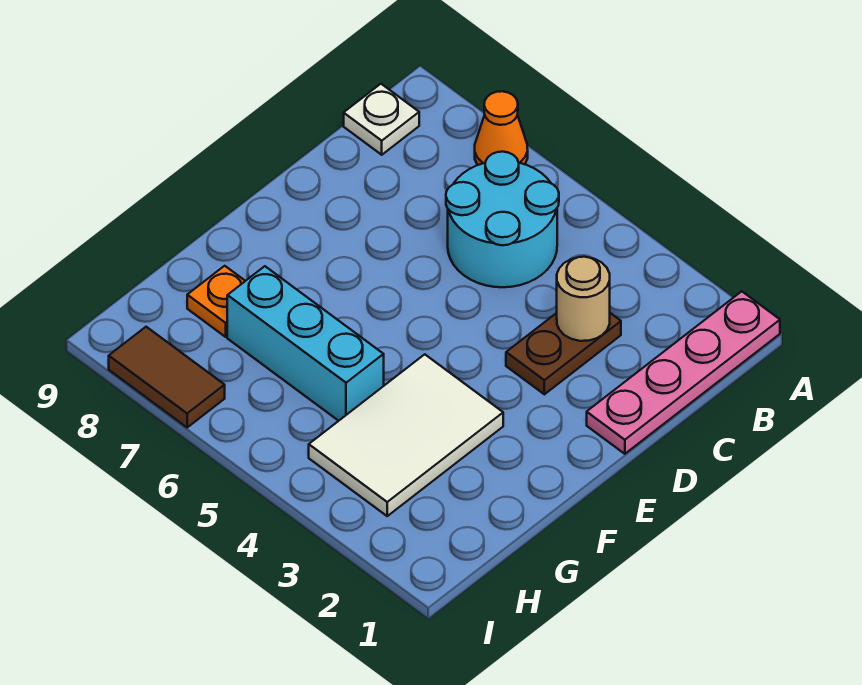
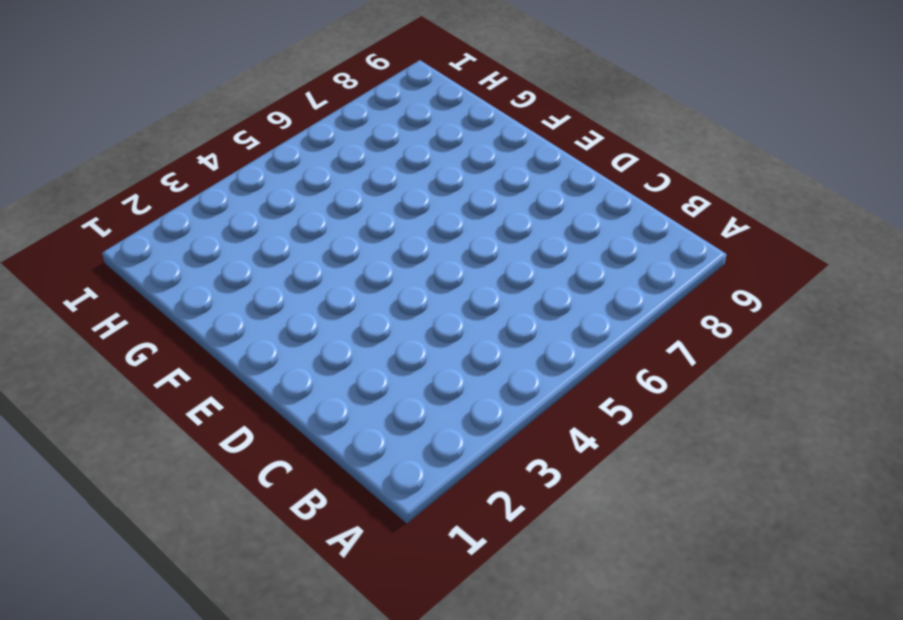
none -> pink 1x4 plate [587,291,780,454]
none -> orange 1x1 cone [475,91,528,165]

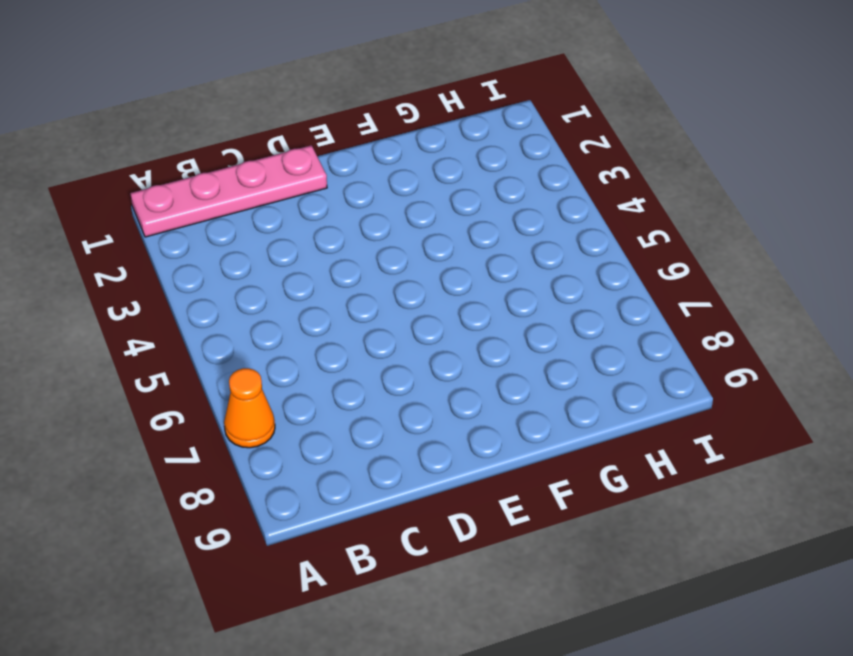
none -> cyan 2x2 round brick [446,152,559,287]
none -> white 1x1 plate [344,84,419,155]

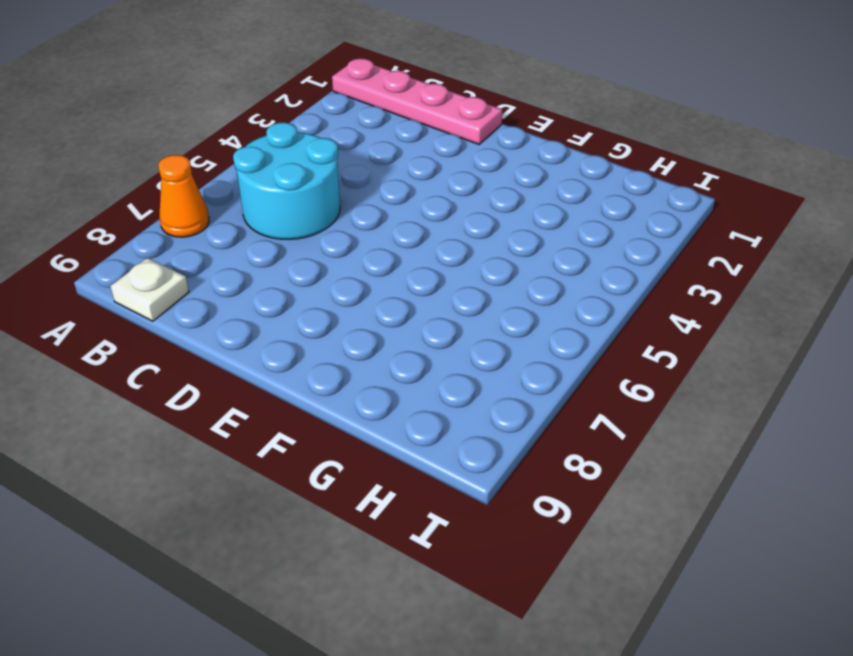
none -> brown 1x2 plate [506,313,621,394]
none -> white 2x3 tile [309,354,503,516]

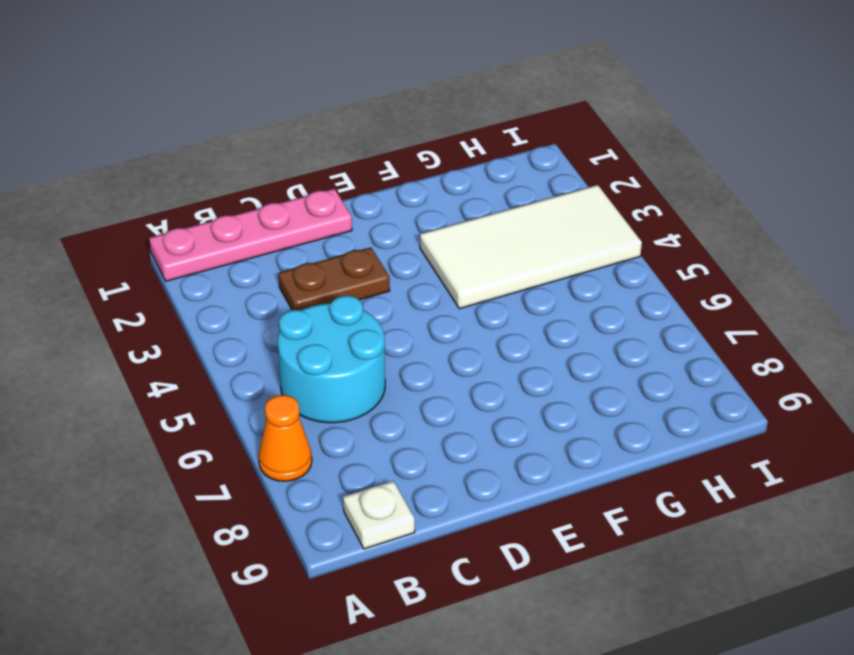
white 2x4 tile [420,185,642,309] -> white 2x3 tile [309,354,503,516]
none -> cyan 1x3 brick [227,266,384,421]
none -> orange 1x1 plate [187,266,245,337]

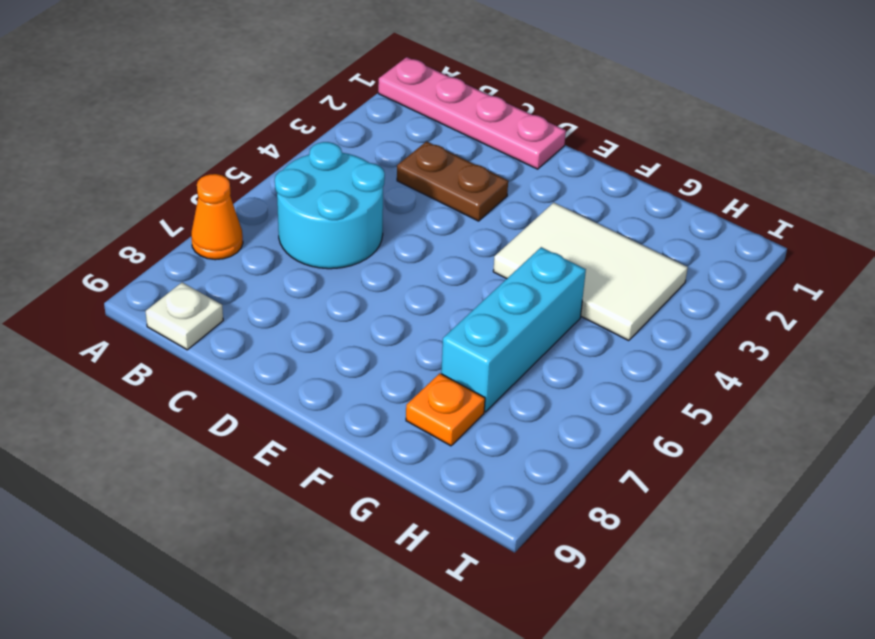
none -> brown 1x2 tile [109,327,225,427]
none -> tan 1x1 round brick [557,257,610,341]

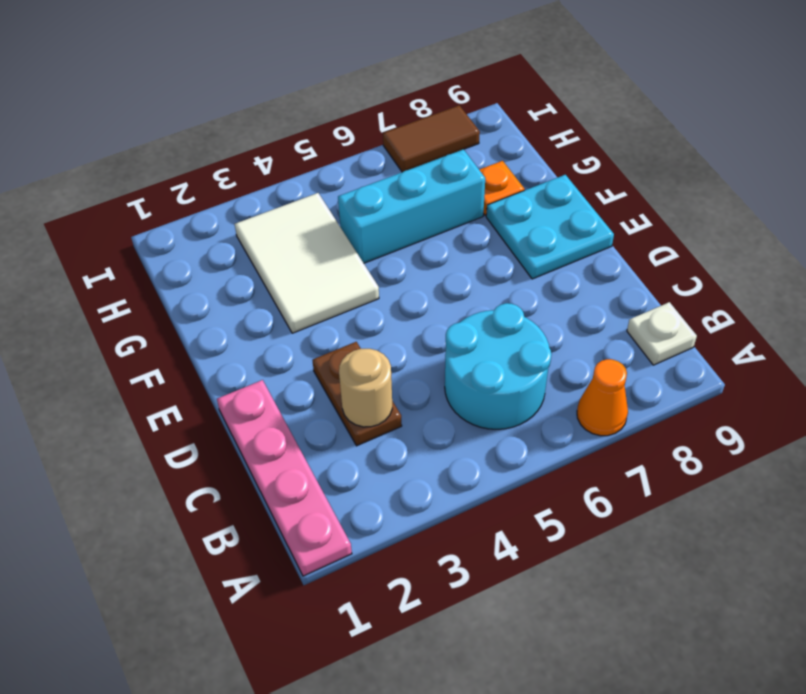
cyan 2x2 plate [486,175,614,279] -> none

